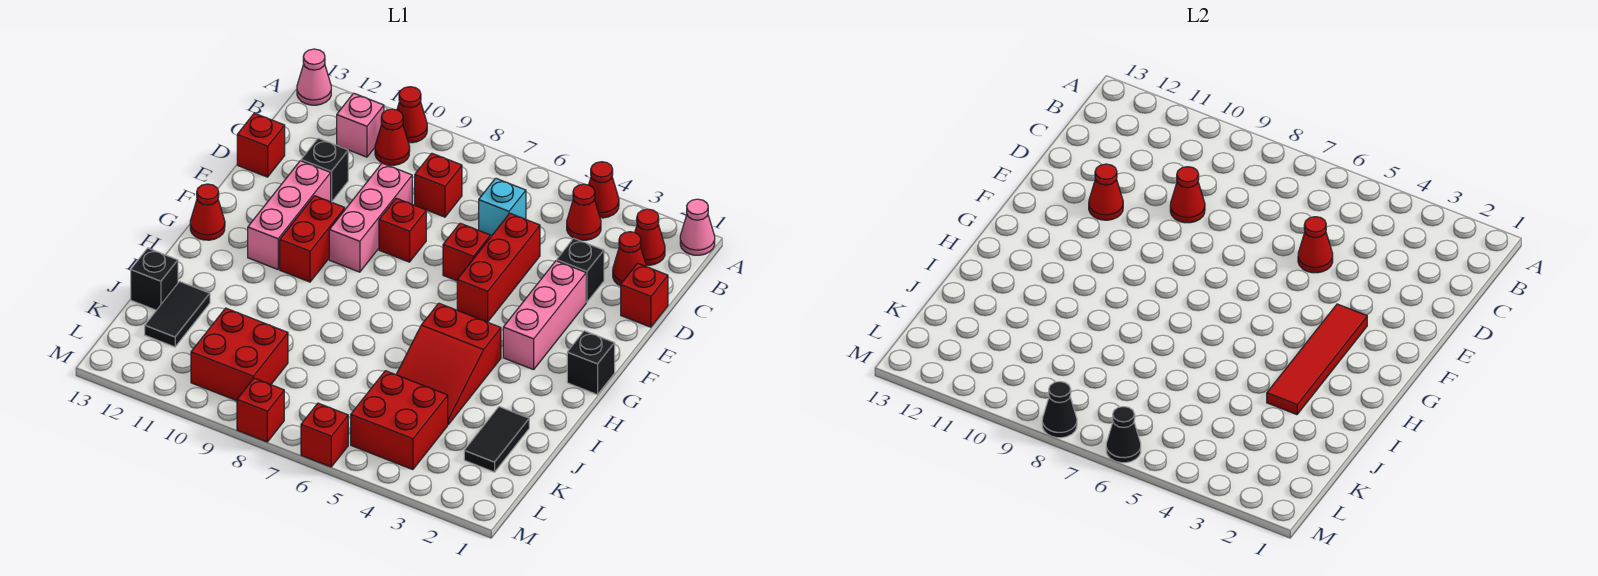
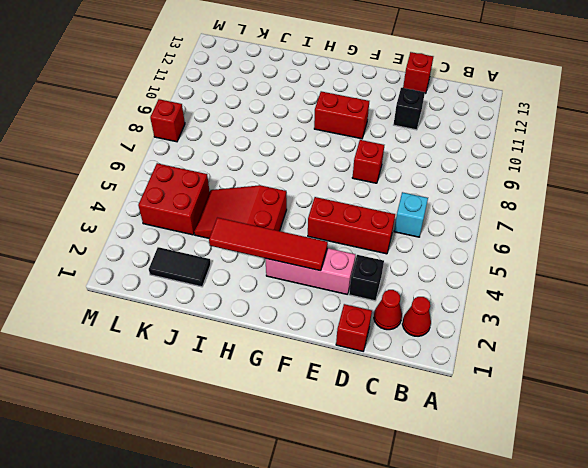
none -> pink 1x1 cone [680,199,715,255]
none -> red 1x1 cone [589,162,619,218]
none -> red 1x1 cone [397,87,427,143]
none -> pink 1x1 cone [297,49,331,105]

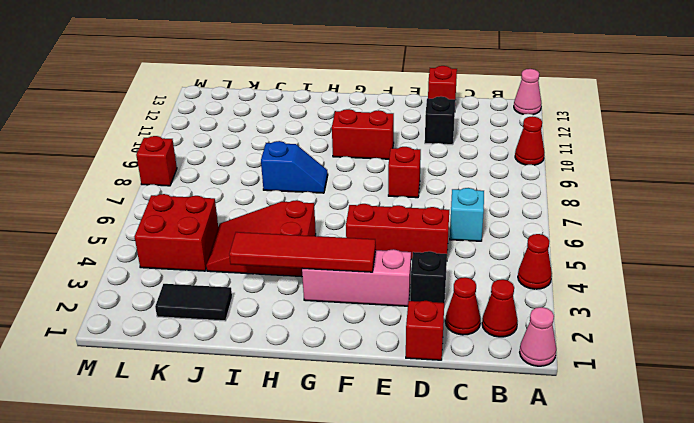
blue 1x2 slope [261,141,328,193] -> none
none -> red 1x1 cone [567,184,601,240]
none -> red 1x1 cone [375,109,410,165]
none -> pink 1x1 brick [337,93,384,157]
none -> red 1x1 brick [415,153,462,217]

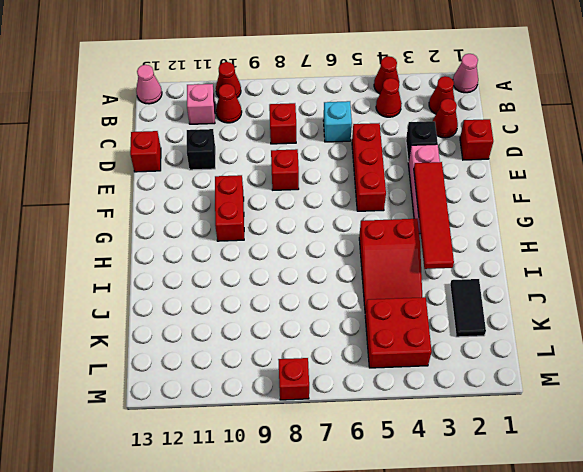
none -> pink 1x3 brick [329,163,412,272]
none -> red 1x1 brick [443,223,490,281]
none -> pink 1x3 brick [248,161,331,269]
none -> black 1x1 brick [567,331,615,395]

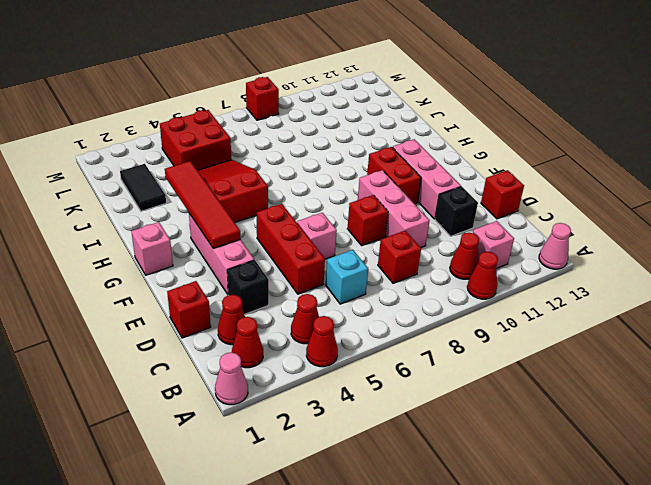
pink 1x1 brick [297,213,337,259] -> red 1x1 brick [443,223,490,281]
pink 1x1 brick [131,222,173,275] -> black 1x1 brick [567,331,615,395]
none -> red 1x1 cone [190,184,225,240]
none -> black 1x2 tile [145,281,210,347]
none -> black 1x1 brick [131,248,178,310]
none -> red 2x2 brick [191,308,288,401]

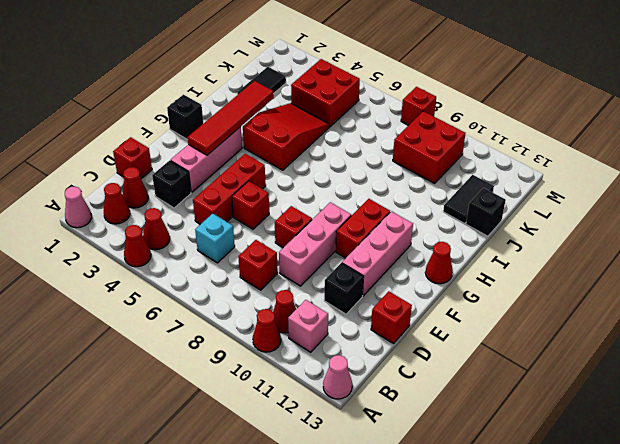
none -> red 1x1 brick [301,403,348,467]
none -> red 1x1 cone [1298,217,1333,273]
none -> red 1x1 cone [1170,167,1205,223]
none -> red 1x1 cone [1089,164,1123,220]

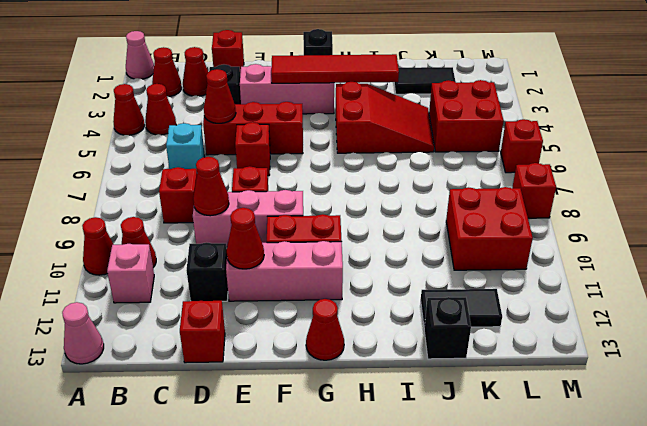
none -> black 1x1 cone [1106,407,1141,463]
none -> black 1x1 cone [1042,382,1077,438]

